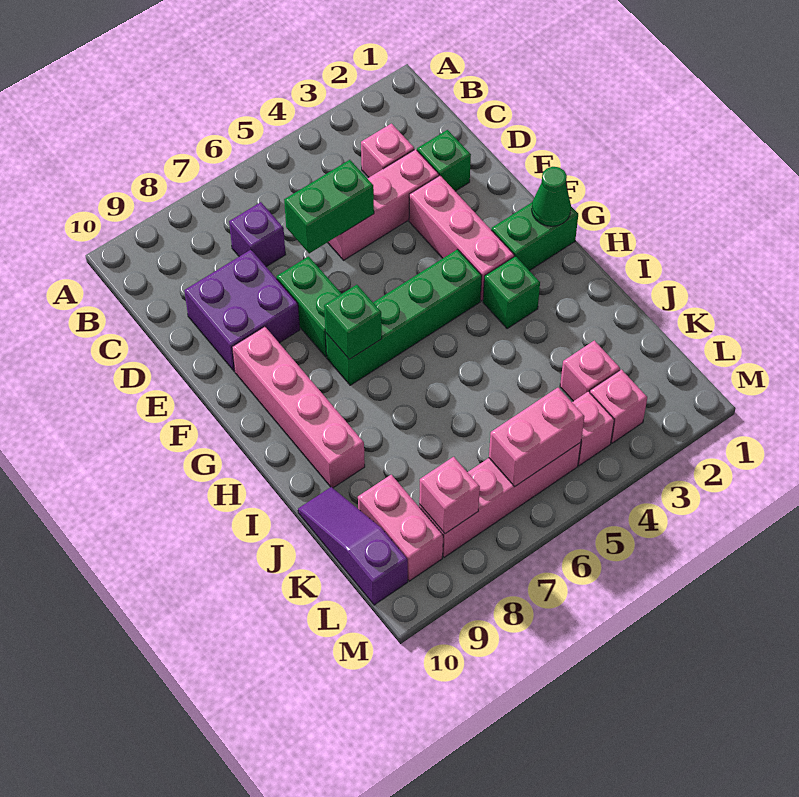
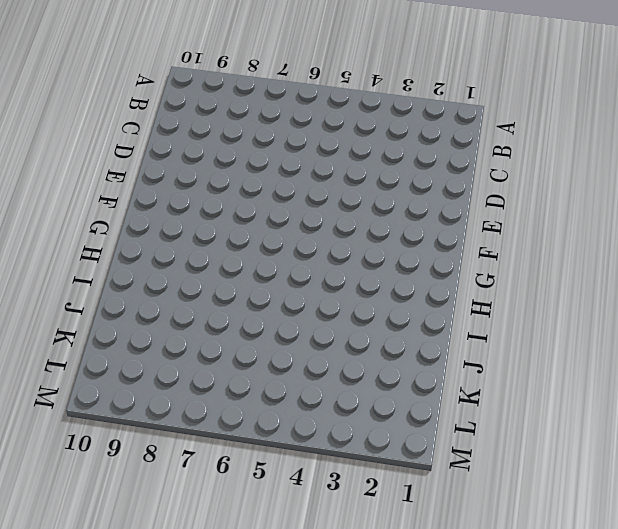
none -> pink 1x1 brick [361,124,414,177]
none -> purple 1x1 brick [229,202,286,267]
none -> green 1x1 brick [417,130,471,191]

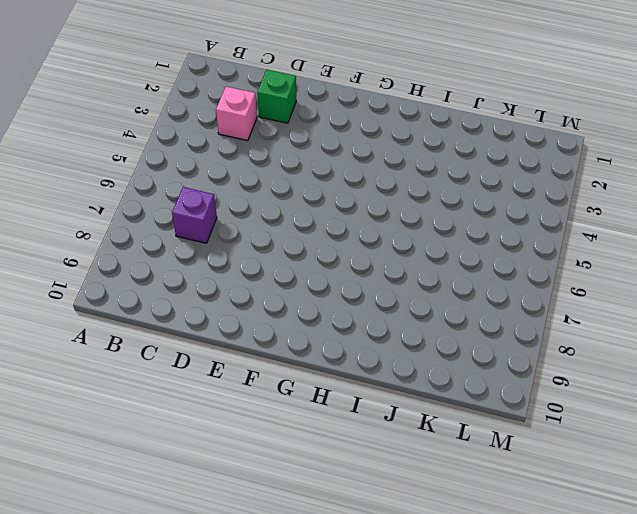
none -> pink 1x3 brick [327,149,439,260]
none -> purple 2x2 brick [184,250,300,371]
none -> pink 1x3 brick [409,176,514,301]

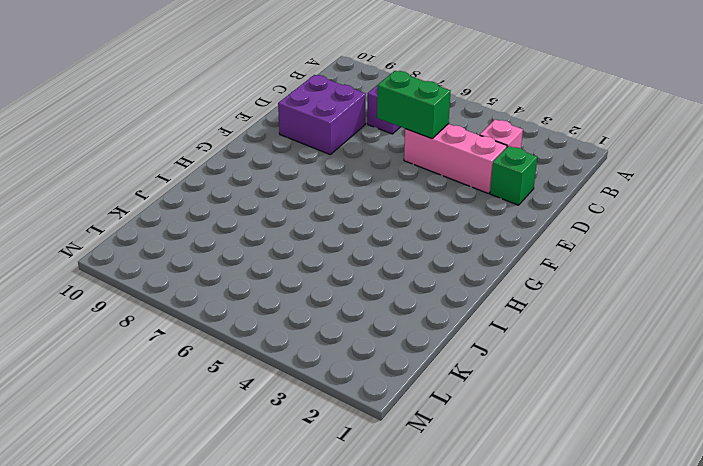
none -> pink 1x3 brick [409,176,514,301]
none -> green 1x2 brick [277,256,342,357]
none -> pink 1x4 brick [232,327,365,488]

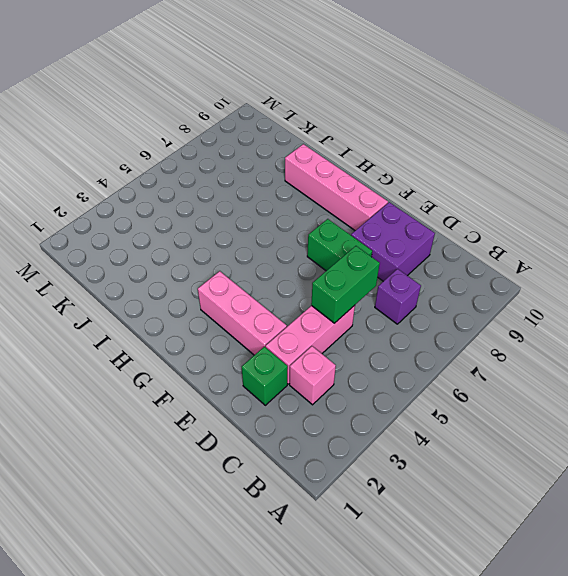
none -> green 1x2 brick [491,202,578,271]
none -> green 1x4 brick [326,249,482,385]
none -> green 1x1 brick [483,256,540,329]

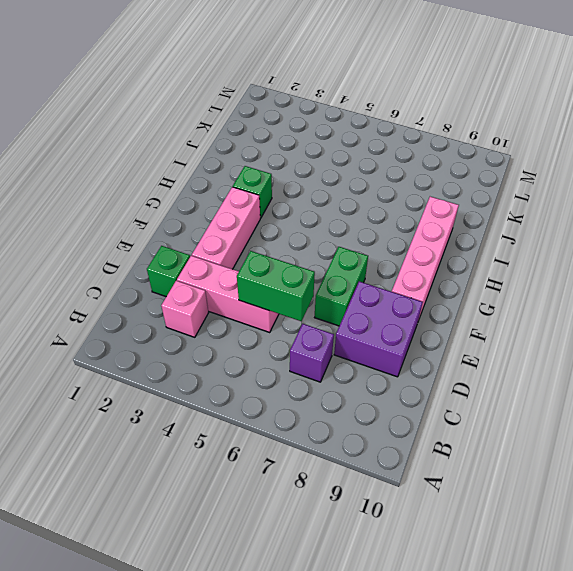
none -> green 1x2 brick [491,202,578,271]
none -> green 1x4 brick [326,249,482,385]
none -> purple 1x3 slope [298,487,408,605]

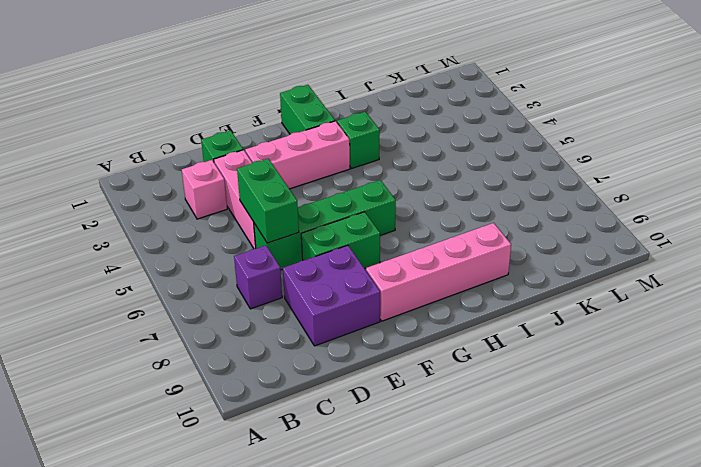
green 1x4 brick [254,180,396,270] -> green 1x4 brick turned to [326,249,482,385]
none -> purple 1x3 slope [298,487,408,605]
none -> pink 1x1 brick [560,340,620,401]
none -> pink 1x2 brick [358,475,443,581]

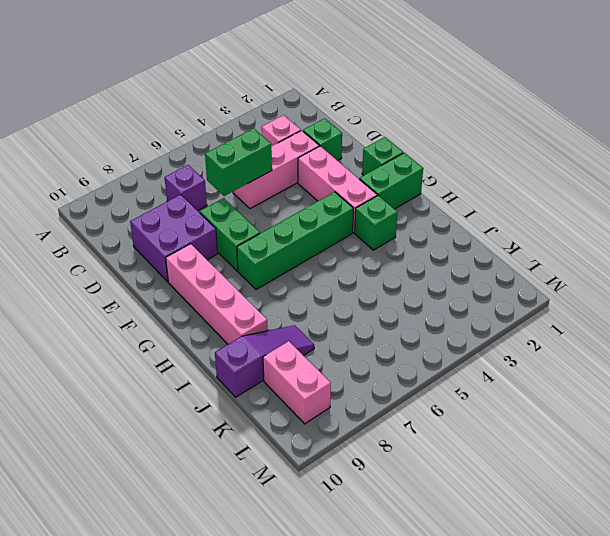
green 1x1 brick [362,137,403,176] -> green 1x1 brick moved to [324,285,382,359]
purple 1x3 slope [215,325,314,397] -> purple 1x3 slope turned to [298,487,408,605]
none -> pink 1x1 brick [560,340,620,401]
none -> pink 1x1 brick [590,369,647,443]
none -> pink 1x1 brick [572,391,614,466]

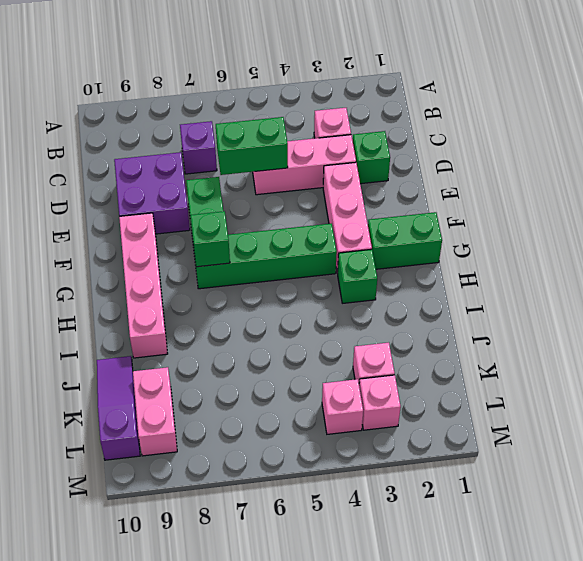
none -> pink 1x4 brick [419,442,581,557]
none -> green 1x1 cone [532,167,571,226]
none -> pink 1x2 brick [489,388,584,486]

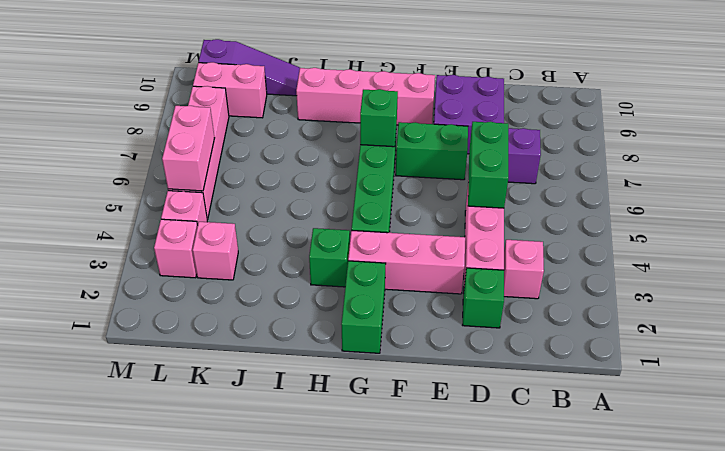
none -> green 1x1 cone [532,167,571,226]
none -> pink 1x1 brick [419,457,480,534]

